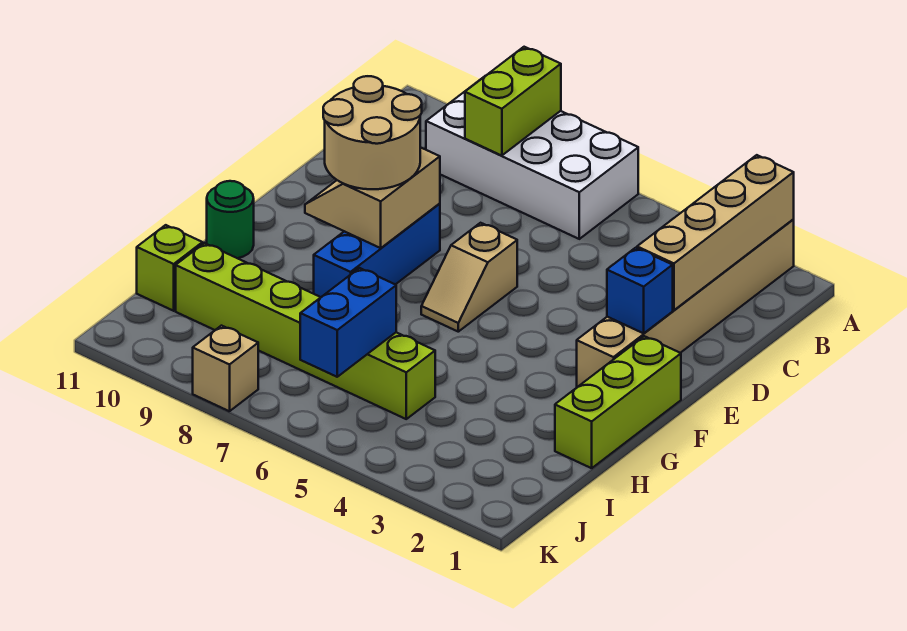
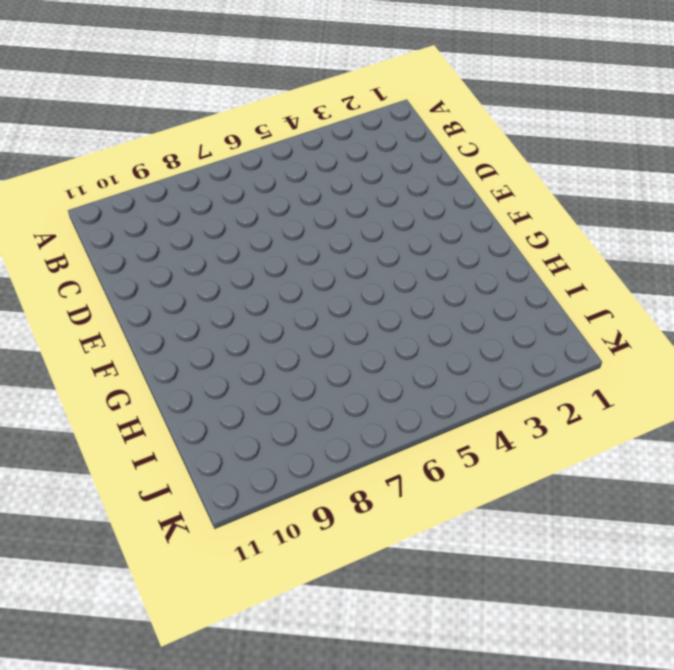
none -> tan 1x6 brick [577,220,794,387]
none -> white 2x4 brick [426,76,638,239]
none -> tan 1x2 slope [421,223,517,332]

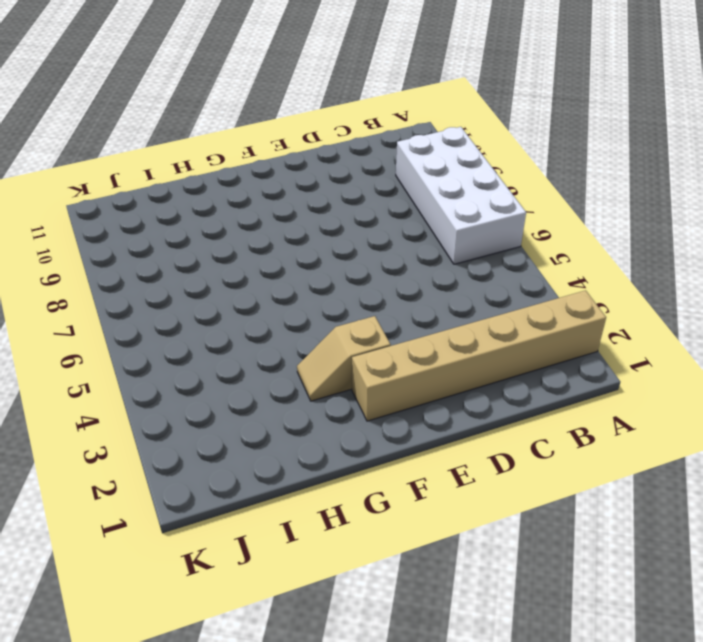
tan 1x2 slope [297,316,391,401] -> tan 1x2 slope moved to [421,223,517,332]
none -> blue 1x3 brick [314,204,440,297]
none -> lime 1x3 brick [555,336,681,468]
none -> green 1x1 round brick [207,181,254,258]

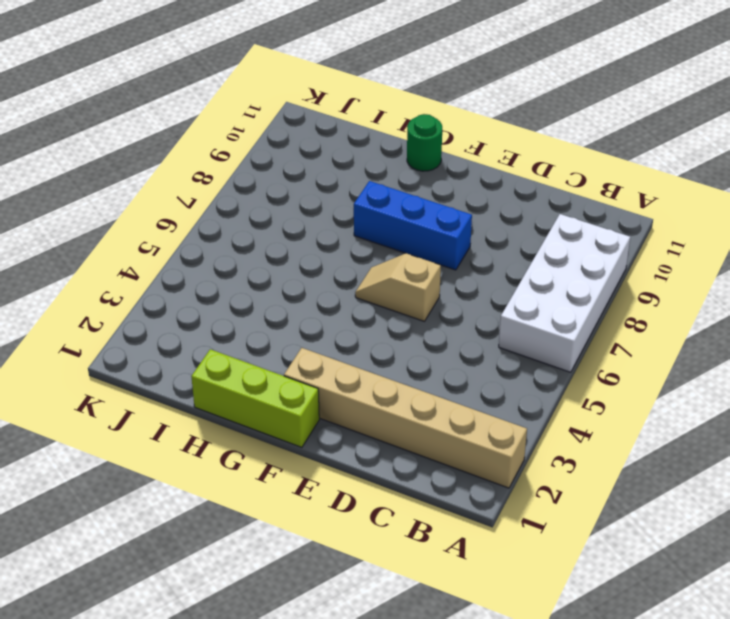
none -> lime 1x6 brick [176,243,435,419]
none -> lime 1x1 brick [137,225,203,311]
none -> tan 1x1 brick [193,326,258,411]

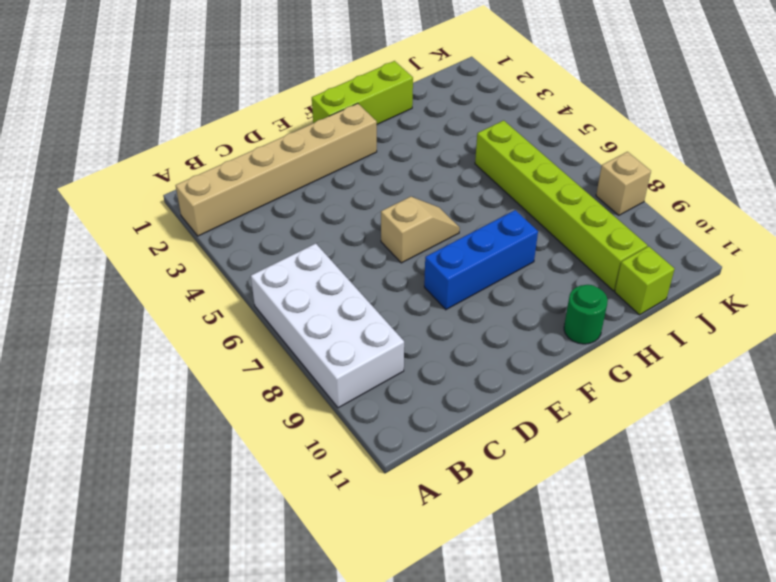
none -> tan 1x4 brick [637,155,794,310]
none -> lime 1x2 brick [465,47,561,156]
none -> blue 1x1 brick [607,248,673,333]

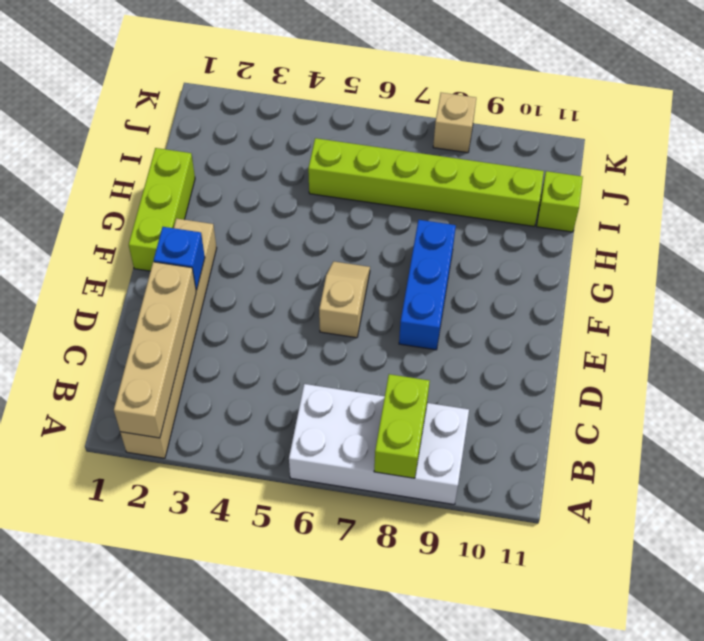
none -> green 1x1 round brick [207,181,254,258]
none -> tan 2x2 slope [305,147,440,248]
none -> blue 1x2 brick [300,268,396,377]

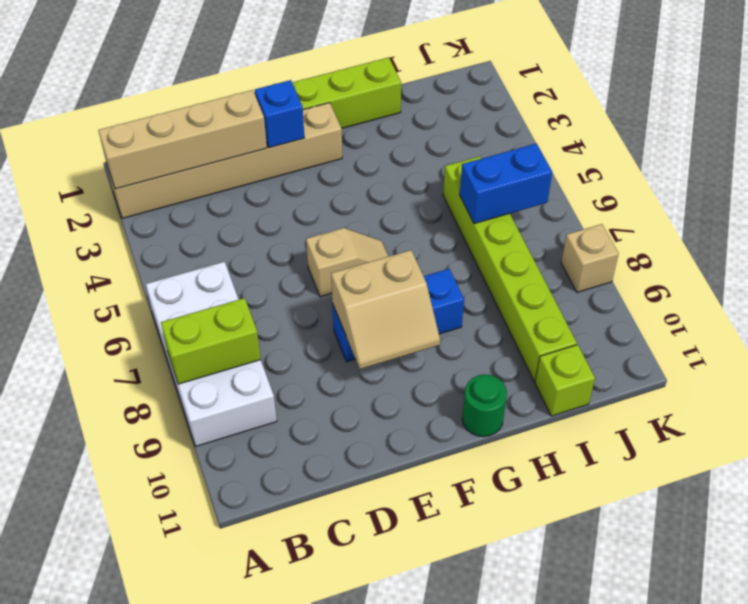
none -> tan 2x2 round brick [323,76,422,189]

